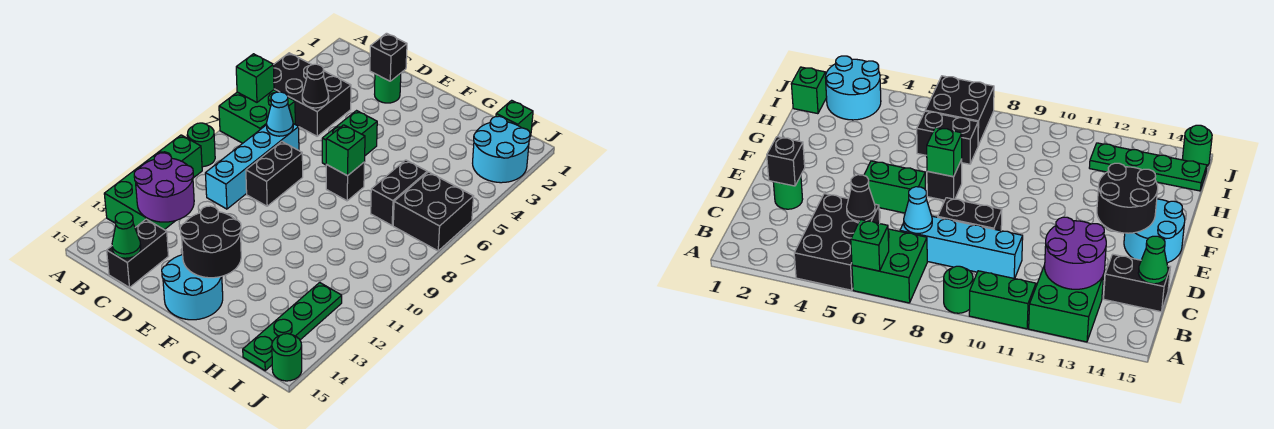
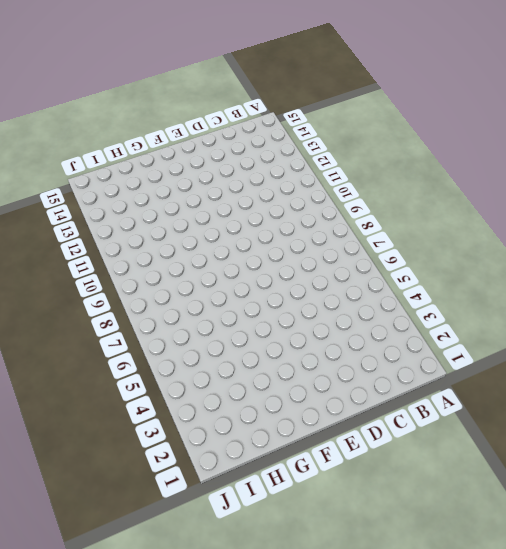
none -> black 2x3 brick [273,53,351,136]
none -> green 2x2 brick [219,90,295,143]
none -> green 1x1 round brick [188,123,215,167]

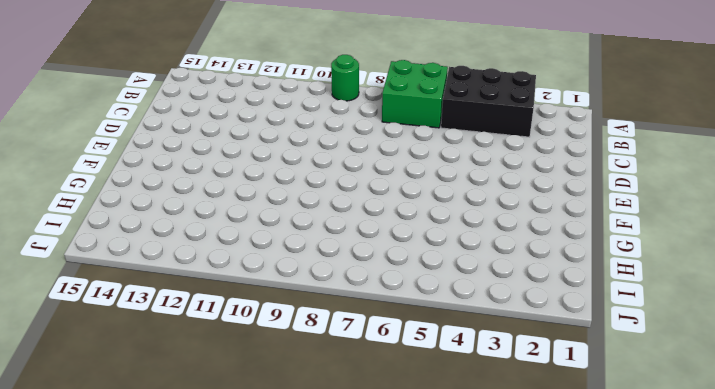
black 2x3 brick [441,66,536,137] -> black 2x3 brick turned to [273,53,351,136]
none -> green 1x2 brick [144,135,202,178]
none -> green 2x2 brick [104,164,175,230]
none -> cyan 1x4 brick [205,124,299,209]

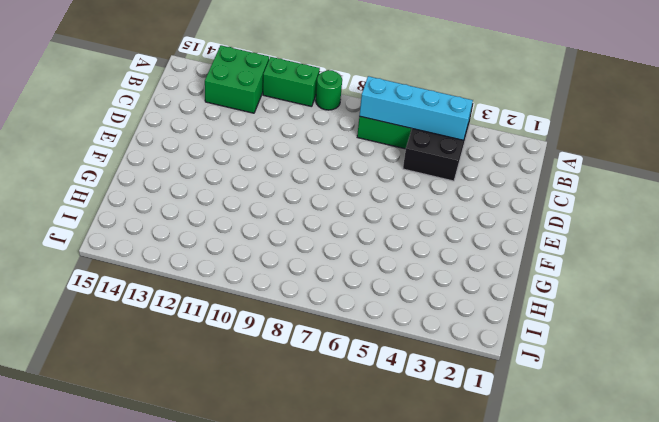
cyan 1x4 brick [359,76,473,140] -> cyan 1x4 brick moved to [205,124,299,209]
none -> black 1x2 brick [107,219,168,287]
none -> green 1x1 round brick [375,73,401,103]
none -> black 1x2 brick [246,142,303,206]

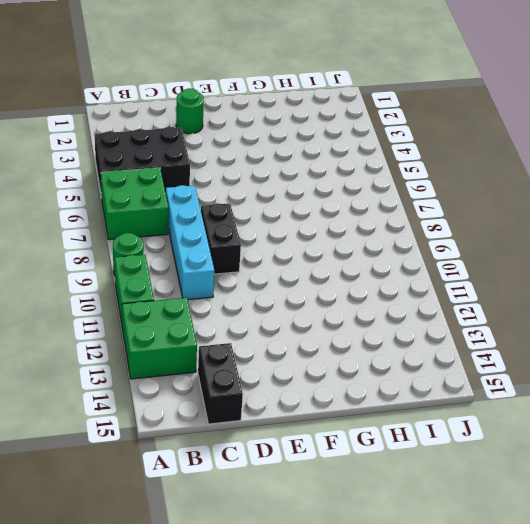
none -> green 1x2 brick [322,111,377,165]
none -> cyan 2x2 round brick [162,255,223,320]
none -> black 1x1 brick [326,162,365,201]

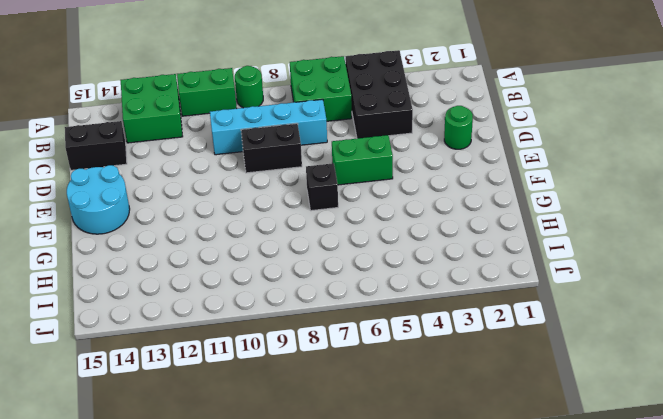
none -> black 1x2 brick [371,160,427,225]
none -> green 1x1 brick [496,100,533,136]
none -> cyan 2x2 round brick [473,116,530,183]

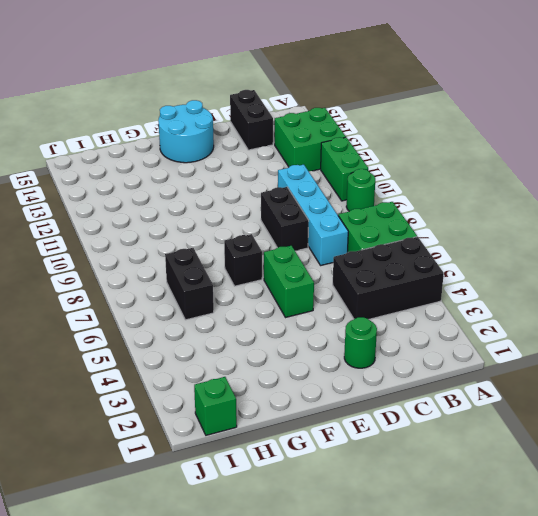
none -> cyan 2x2 round brick [473,116,530,183]
none -> black 2x2 brick [393,172,474,251]
none -> green 1x4 plate [243,283,342,371]

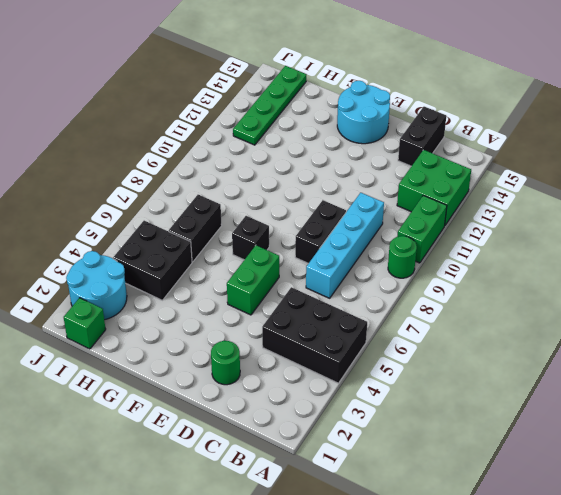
black 2x2 brick [113,221,192,300] -> black 2x2 brick moved to [393,172,474,251]
none -> green 2x2 brick [219,90,295,143]
none -> green 1x1 round brick [272,334,302,381]
none -> green 1x1 brick [236,54,274,102]

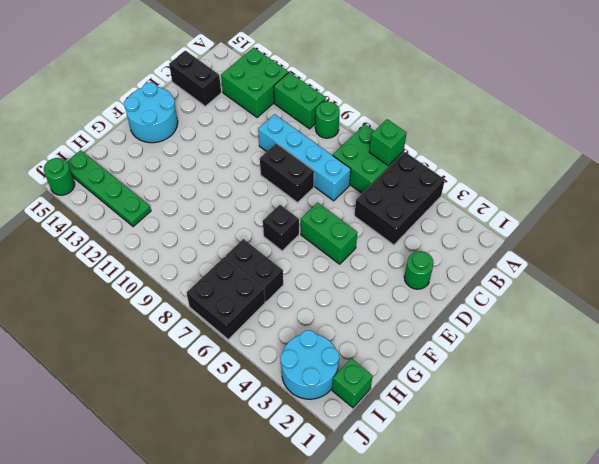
none -> purple 2x2 round brick [134,153,194,222]
none -> black 1x1 cone [302,64,329,108]
none -> cyan 1x1 cone [267,92,293,136]

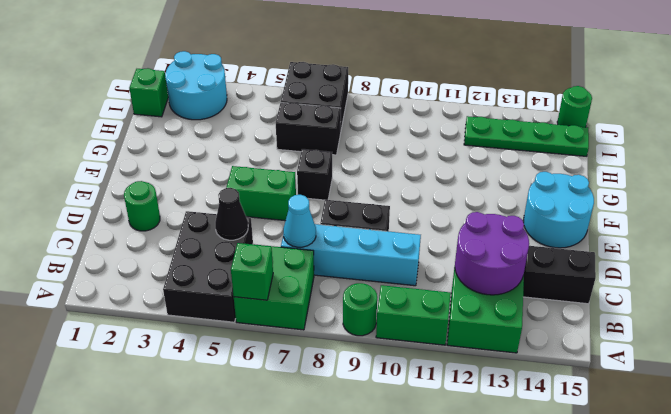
none -> green 1x1 cone [112,212,141,258]
none -> black 1x1 brick [370,33,407,81]
none -> black 2x2 round brick [180,206,241,278]

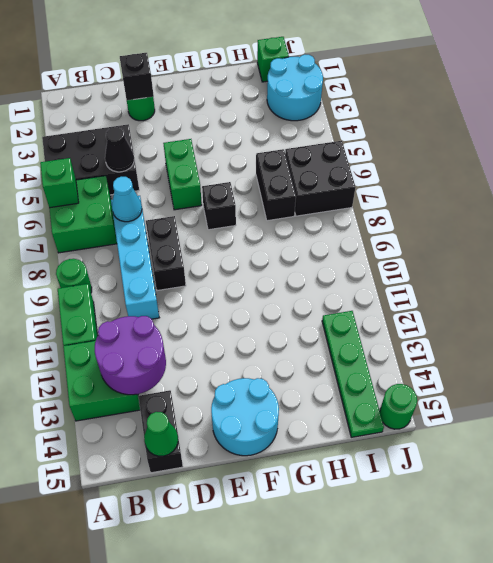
none -> black 2x2 round brick [180,206,241,278]
none -> green 1x1 brick [326,125,365,176]

